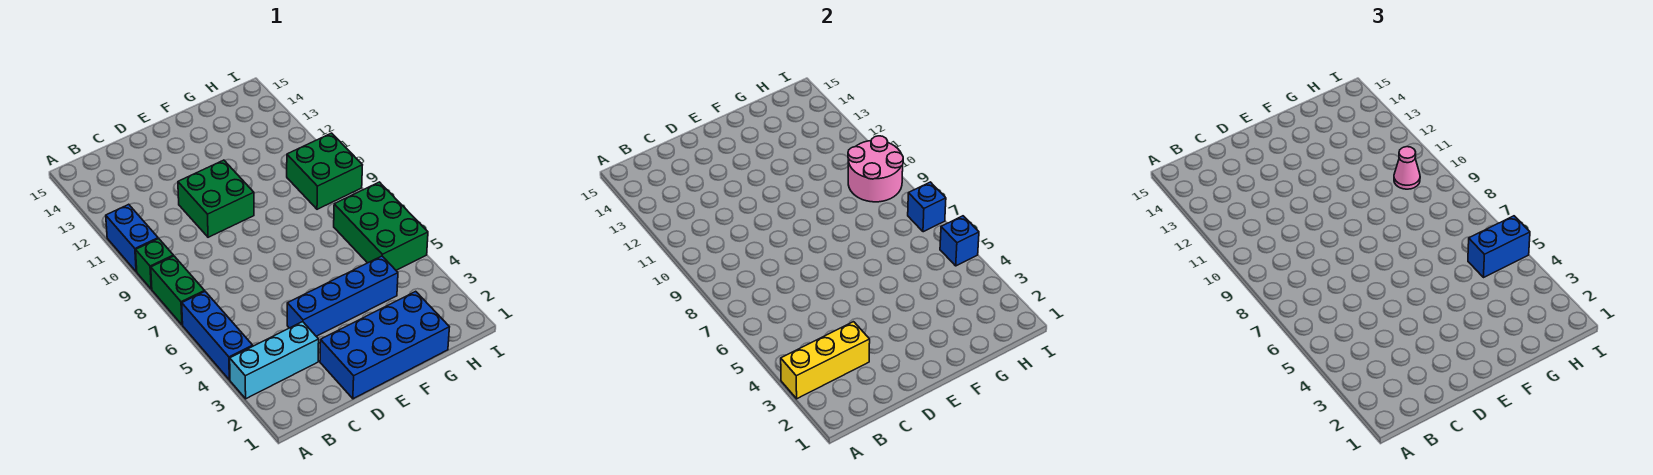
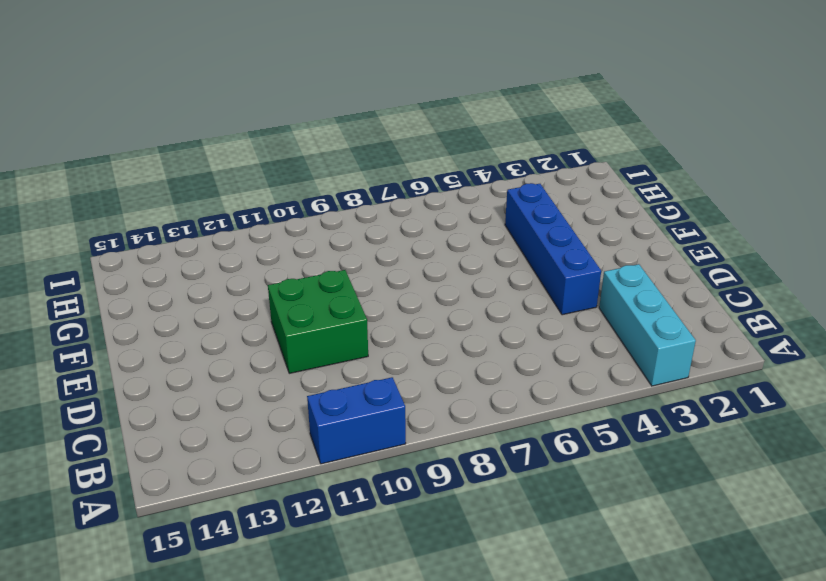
none -> blue 1x3 brick [182,292,253,380]
none -> green 1x2 brick [151,256,205,325]
none -> green 1x1 brick [136,239,173,289]

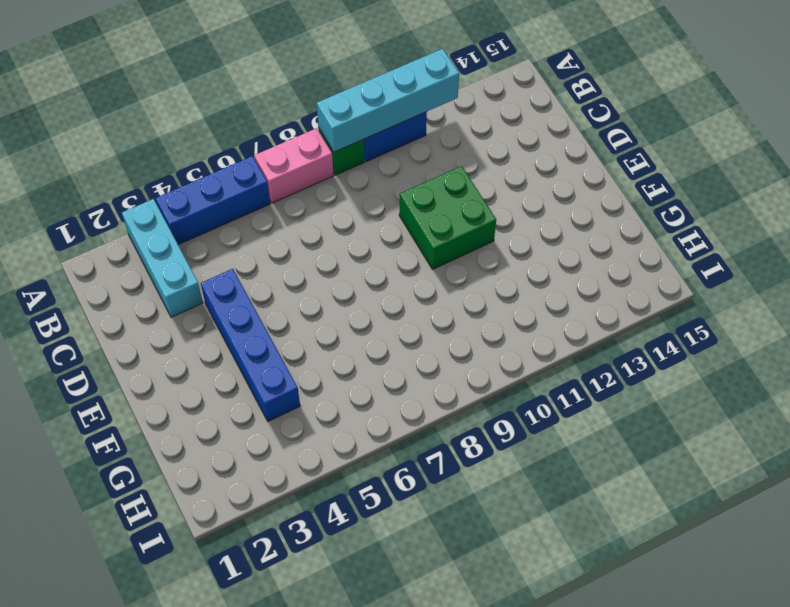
pink 1x2 brick [254,128,334,203] -> green 1x2 brick [151,256,205,325]
cyan 1x4 brick [317,49,459,152] -> none
none -> blue 2x4 brick [320,291,449,399]
none -> green 2x3 brick [334,182,428,270]
none -> green 2x2 brick [287,133,362,209]

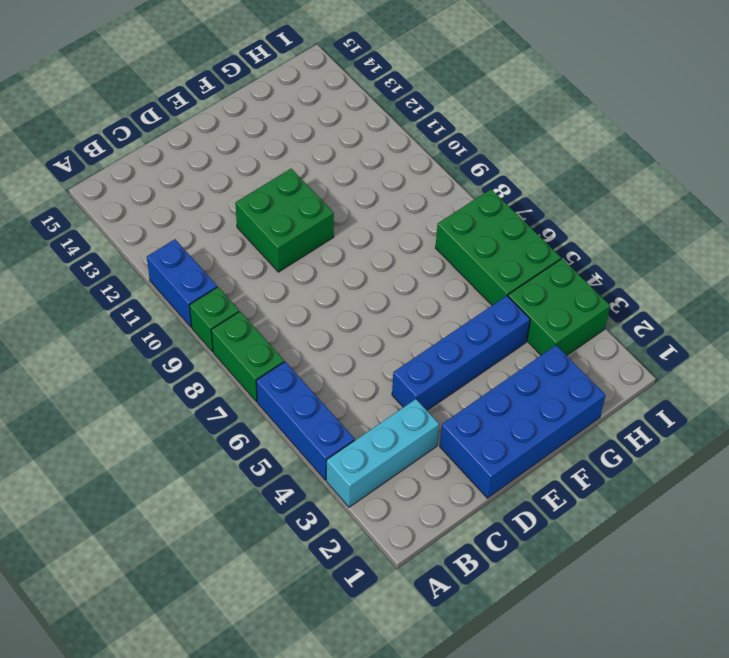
green 2x2 brick [508,259,610,355] -> green 2x2 brick moved to [287,133,362,209]
none -> yellow 1x3 brick [781,322,870,399]
none -> pink 2x2 round brick [848,136,903,202]
none -> blue 1x1 brick [940,216,979,266]

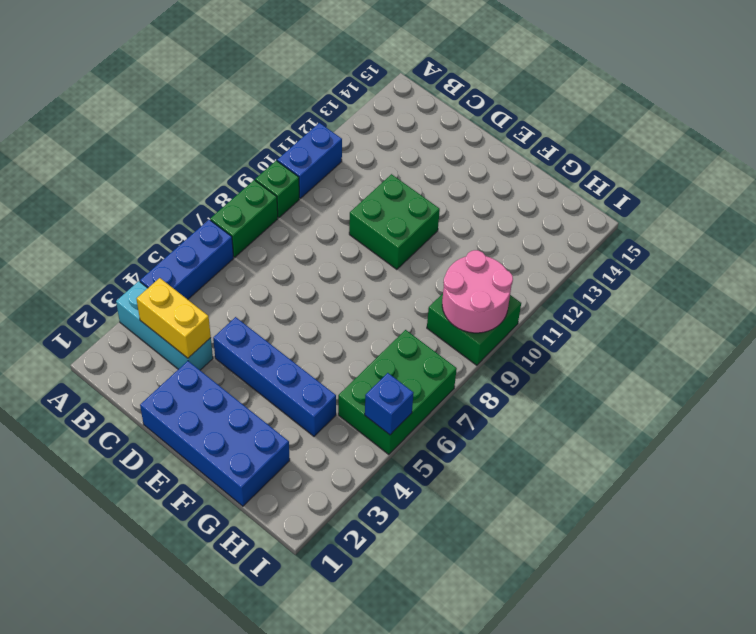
yellow 1x2 brick [137,278,211,358] -> yellow 1x3 brick [781,322,870,399]
none -> blue 1x1 brick [908,182,946,232]
none -> blue 1x2 brick [1468,216,1530,277]
none -> pink 1x1 cone [1394,147,1420,189]

